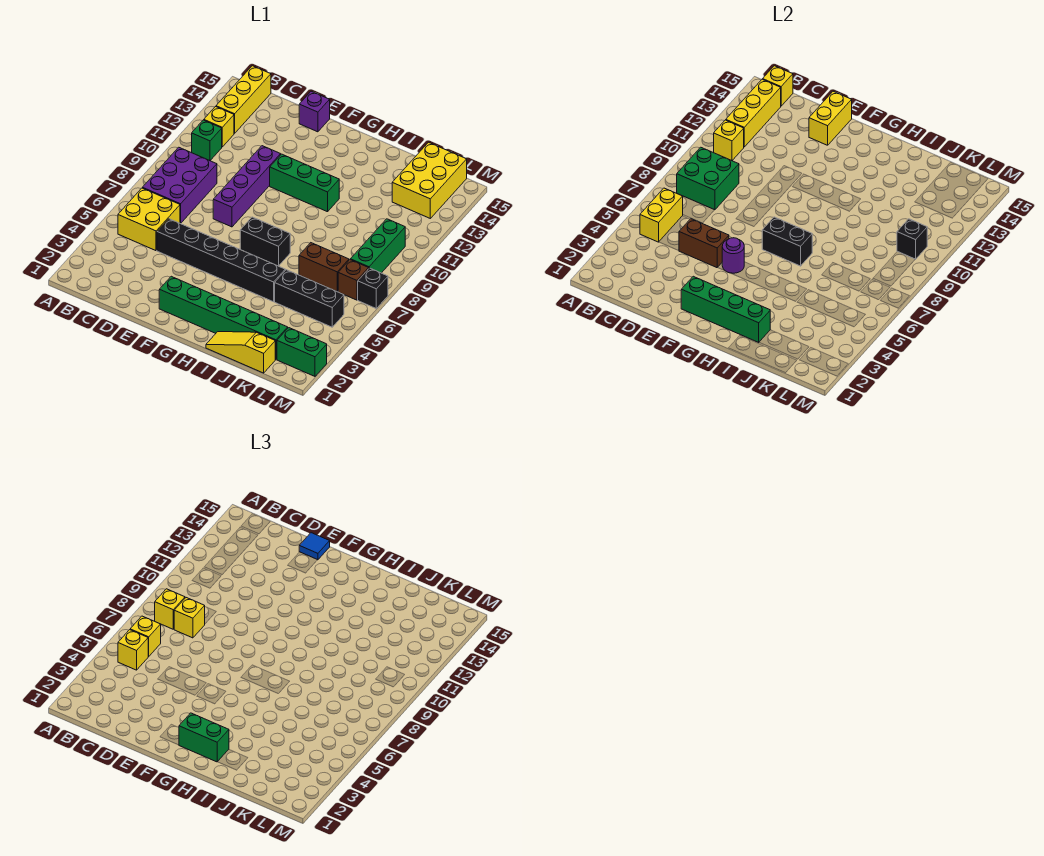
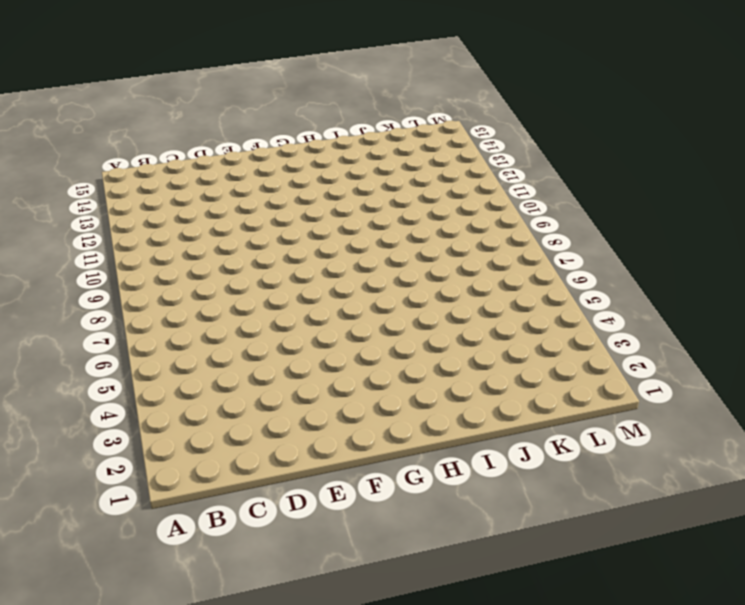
none -> yellow 2x2 brick [118,188,180,251]
none -> purple 2x3 brick [142,147,217,224]
none -> green 1x1 brick [192,120,222,161]
none -> yellow 1x1 brick [204,107,234,147]

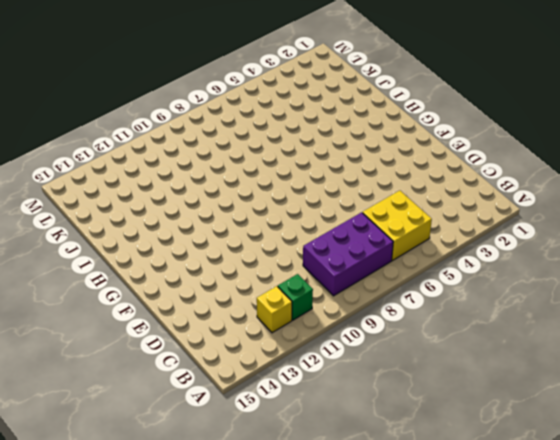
none -> yellow 1x3 brick [216,66,271,133]
none -> black 1x6 brick [157,219,285,302]
none -> purple 1x4 brick [213,146,281,227]
none -> purple 1x1 brick [299,91,330,132]

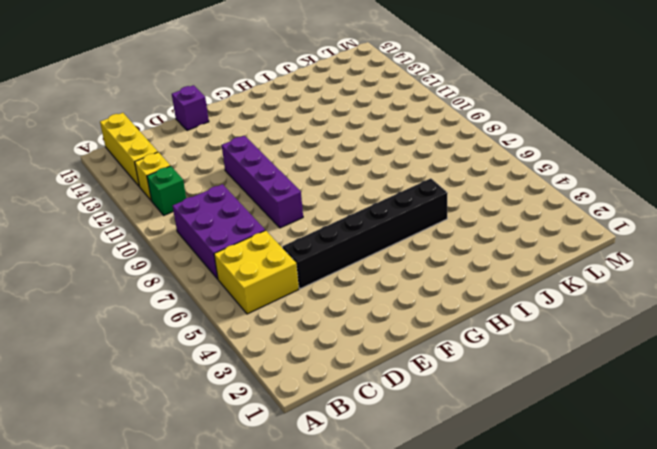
none -> green 1x6 brick [159,276,288,359]
none -> green 1x3 brick [270,154,339,212]
none -> black 1x2 brick [240,217,290,266]
none -> yellow 1x3 slope [206,332,275,373]

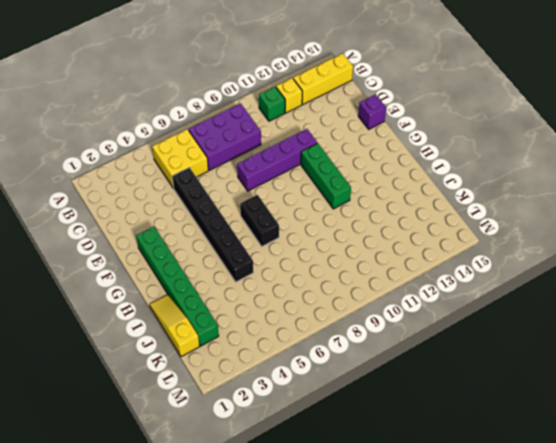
none -> black 1x3 brick [275,270,344,327]
none -> brown 1x2 brick [299,243,349,291]
none -> yellow 2x3 brick [392,142,467,218]
none -> green 1x2 brick [277,328,327,376]

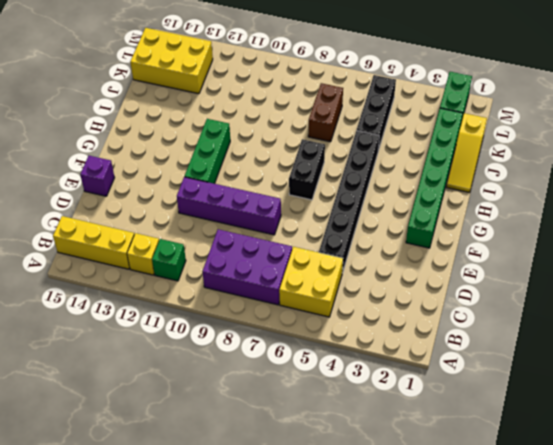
none -> brown 1x1 brick [338,260,369,300]
none -> green 1x3 brick [350,219,405,273]
none -> black 1x1 brick [358,268,388,308]
none -> yellow 1x2 brick [640,188,683,242]

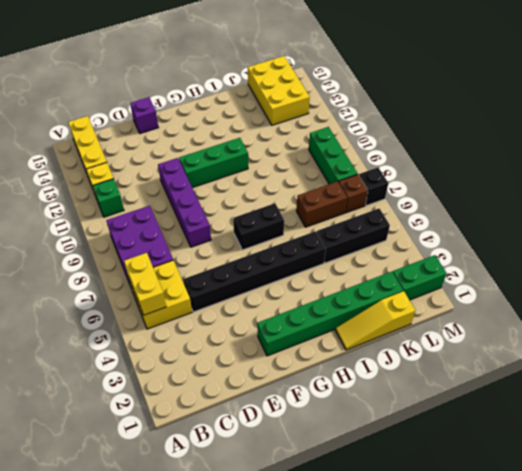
none -> green 2x2 brick [677,147,739,210]
none -> yellow 1x1 brick [714,120,744,161]
none -> yellow 1x3 brick [726,79,781,147]
none -> yellow 1x1 brick [763,66,793,106]

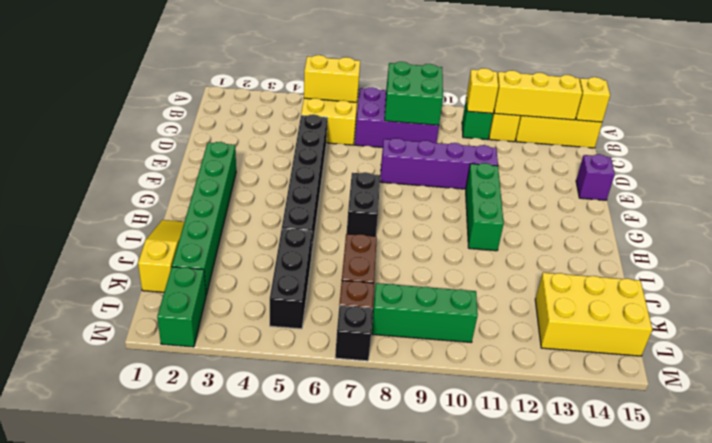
none -> brown 1x2 brick [679,219,729,268]
none -> yellow 1x2 brick [809,91,852,145]
none -> green 1x4 brick [681,276,770,342]
none -> purple 1x1 round brick [722,238,744,273]

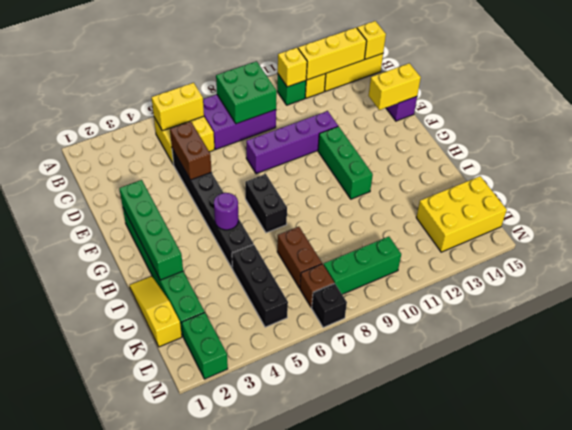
purple 1x1 round brick [214,193,238,230] -> purple 1x1 round brick moved to [722,238,744,273]
none -> black 1x2 brick [762,217,812,266]
none -> black 1x1 brick [897,219,927,259]
none -> yellow 1x1 brick [118,630,149,670]
none -> yellow 1x1 brick [130,616,161,656]

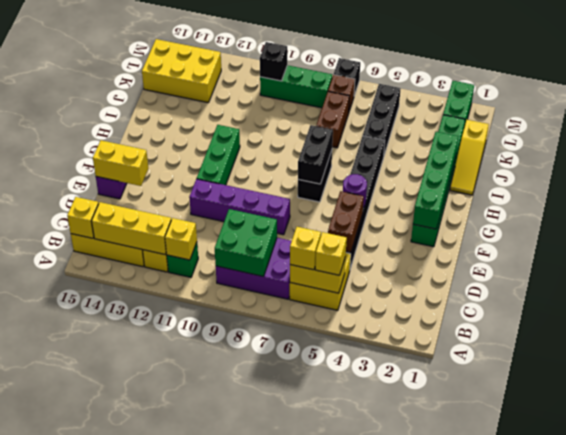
none -> yellow 1x1 brick [155,589,185,629]
none -> yellow 1x1 brick [174,598,205,638]
none -> blue 1x1 tile [299,533,330,560]
none -> green 1x2 brick [179,713,229,762]

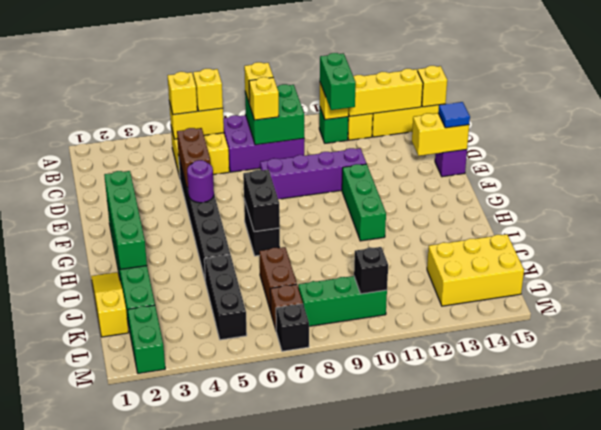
green 1x2 brick [320,53,356,110] -> green 1x2 brick moved to [179,713,229,762]

